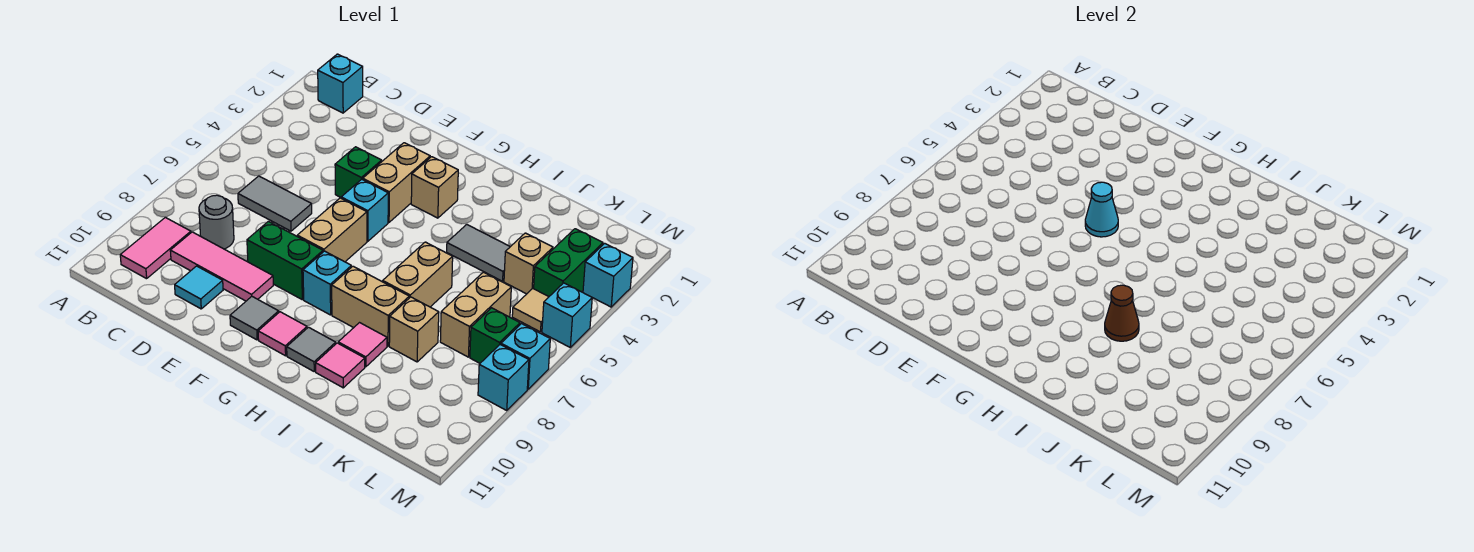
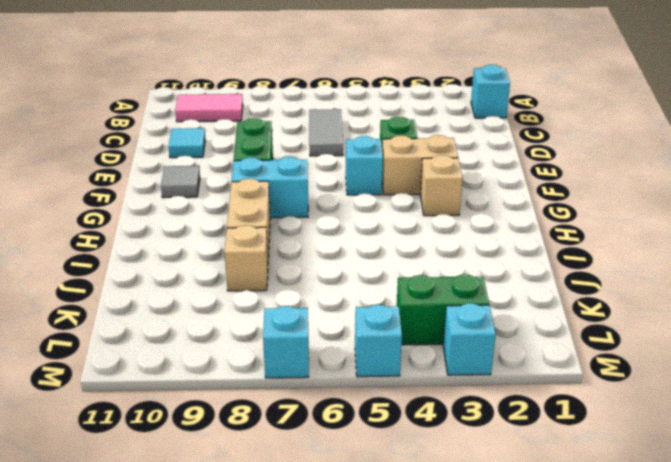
cyan 1x2 brick [232,157,308,218] -> cyan 1x1 brick [303,251,351,315]
none -> grey 1x1 round brick [199,195,234,249]
none -> pink 1x3 tile [170,232,273,301]
none -> tan 1x2 brick [297,198,367,262]
none -> pink 1x1 tile [258,312,307,356]

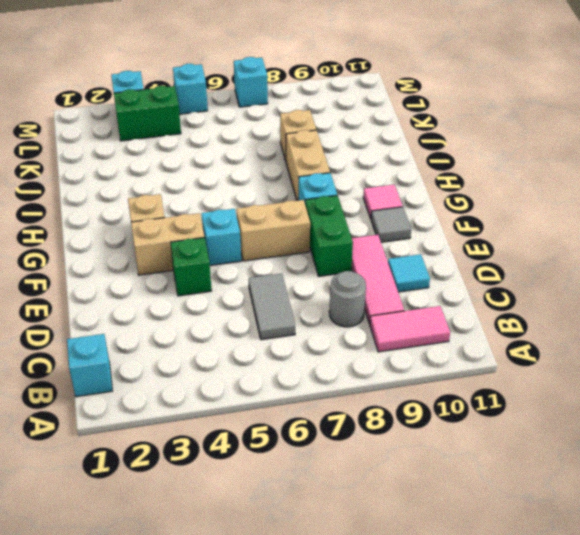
none -> grey 1x1 tile [287,327,336,371]
none -> grey 1x2 tile [447,225,510,281]
none -> tan 1x2 brick [383,242,453,307]
none -> pink 1x1 tile [338,323,387,367]

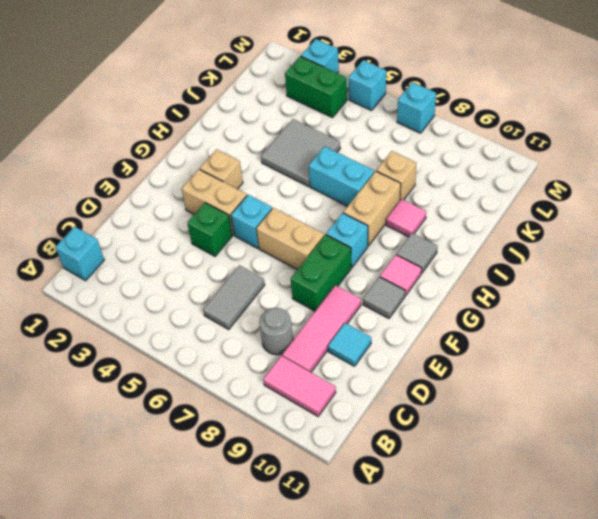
grey 2x2 tile [261,119,340,187] -> grey 1x2 tile [447,225,510,281]
cyan 1x2 brick [309,146,374,206] -> tan 1x2 brick [383,242,453,307]
none -> pink 1x1 tile [316,343,365,388]
none -> tan 1x1 brick [504,233,553,294]
none -> tan 1x2 brick [440,272,511,357]
none -> tan 1x1 tile [512,288,549,332]

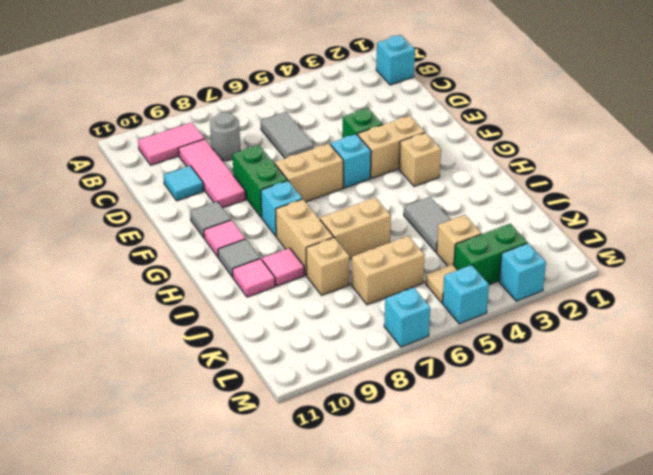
none -> green 1x1 brick [470,308,520,363]
none -> cyan 1x1 brick [478,345,529,410]
none -> cyan 1x1 cone [1085,182,1118,237]
none -> brown 1x1 cone [1105,285,1139,341]

